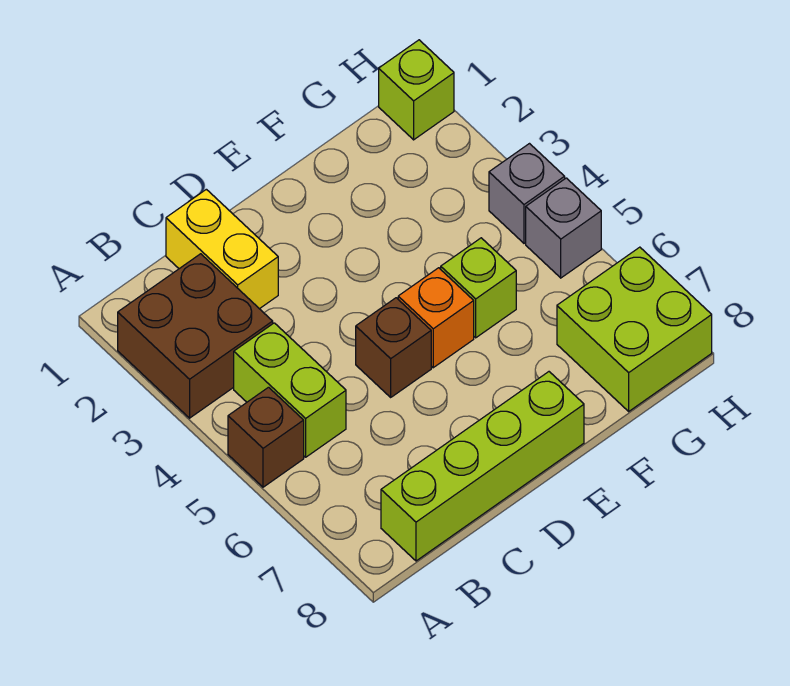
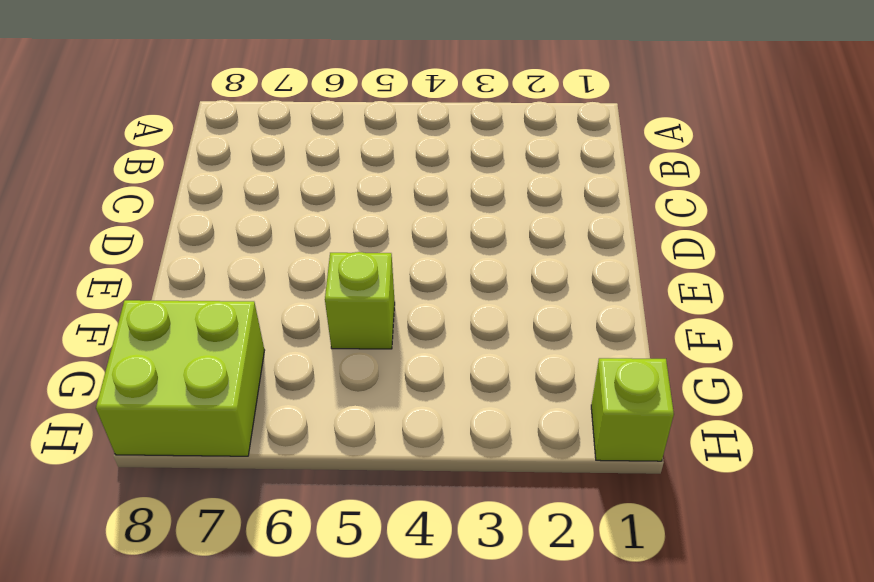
none -> brown 2x2 brick [118,254,273,418]
none -> brown 1x1 brick [228,387,304,487]
none -> lime 1x2 brick [234,323,346,457]

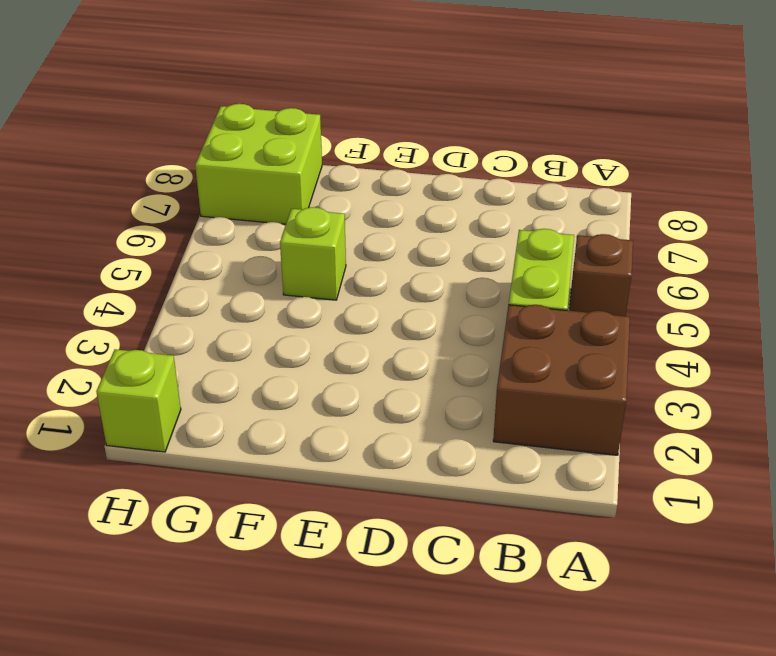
none -> lime 1x4 brick [381,372,584,561]
none -> yellow 1x2 brick [166,189,278,309]
none -> brown 1x1 brick [356,298,431,397]

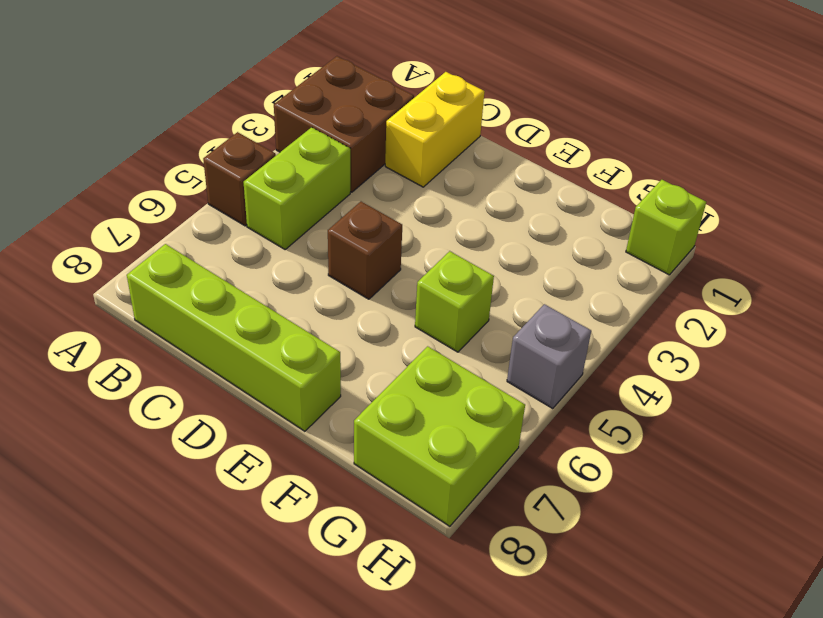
none -> orange 1x1 brick [398,268,474,368]
none -> grey 1x1 brick [489,144,565,243]

